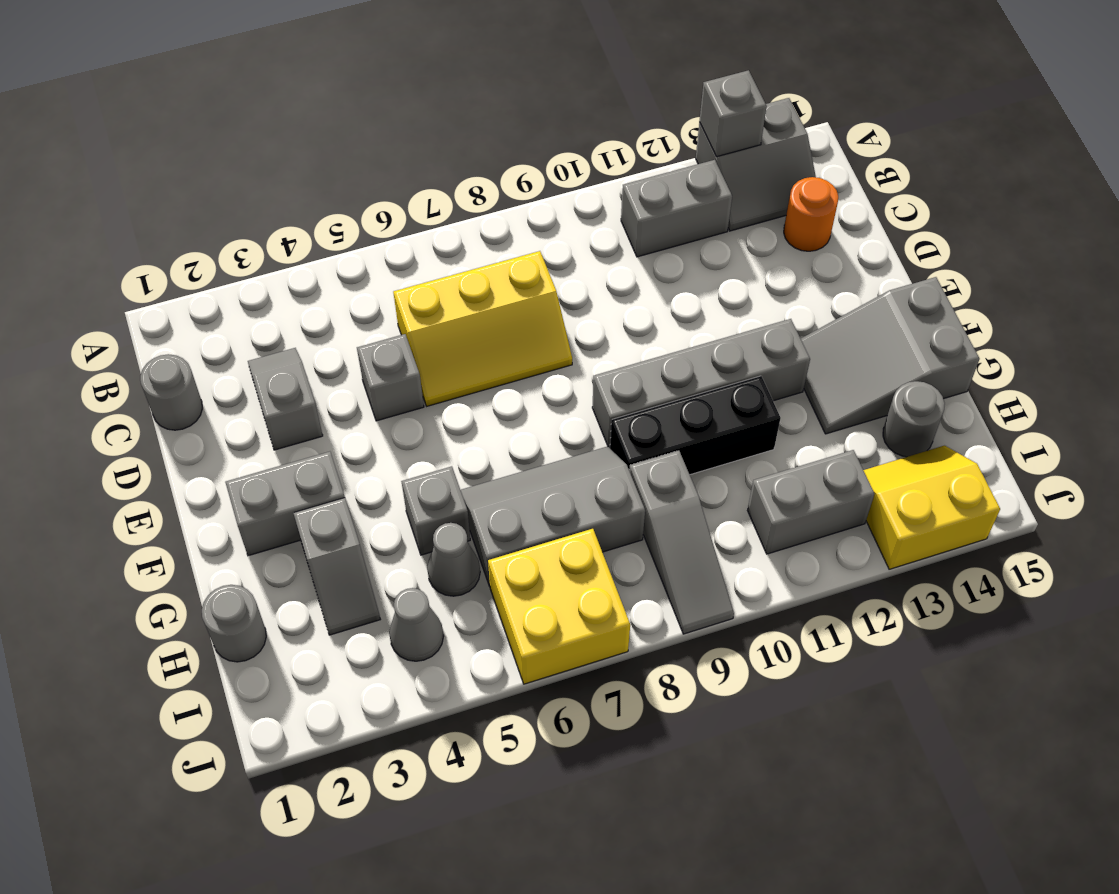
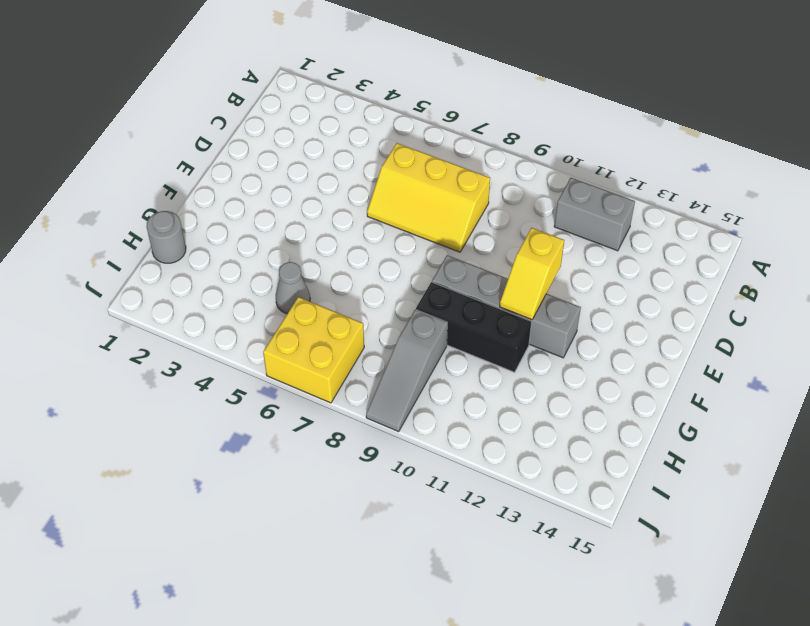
yellow 1x2 slope [500,228,564,320] -> none
none -> grey 2x2 slope [696,98,816,231]
none -> grey 1x1 round brick [140,354,202,430]
none -> grey 1x2 slope [248,348,323,450]

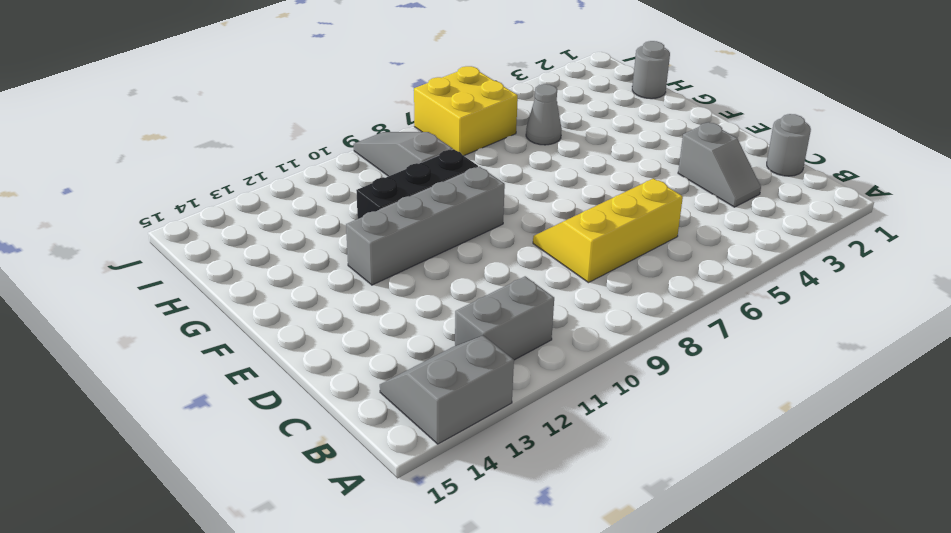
none -> orange 1x1 round brick [784,177,838,251]
none -> grey 1x1 brick [357,334,424,421]
none -> grey 1x2 brick [225,452,345,556]

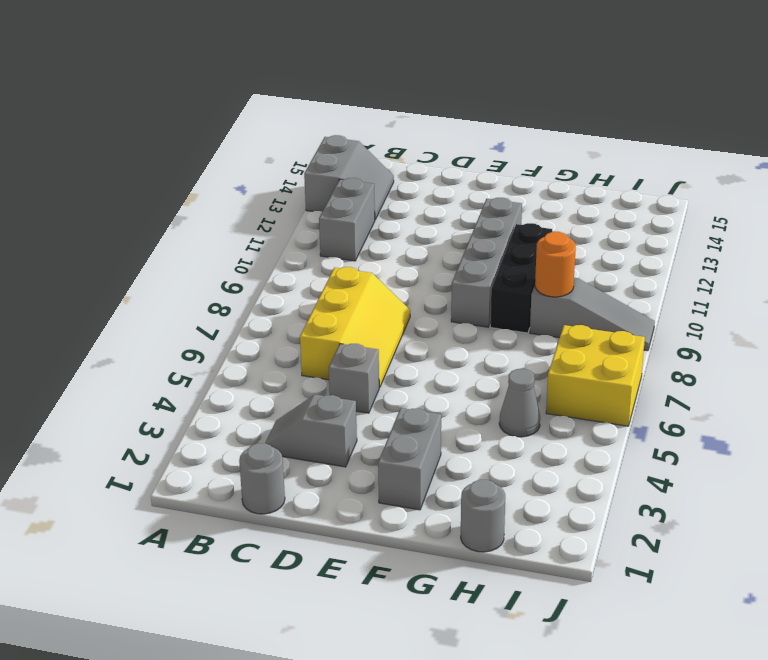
orange 1x1 round brick [535,232,576,297] -> orange 1x1 round brick moved to [784,177,838,251]
none -> grey 2x3 slope [801,277,979,434]
none -> grey 1x2 slope [294,498,380,635]
none -> grey 1x1 brick [401,466,470,555]

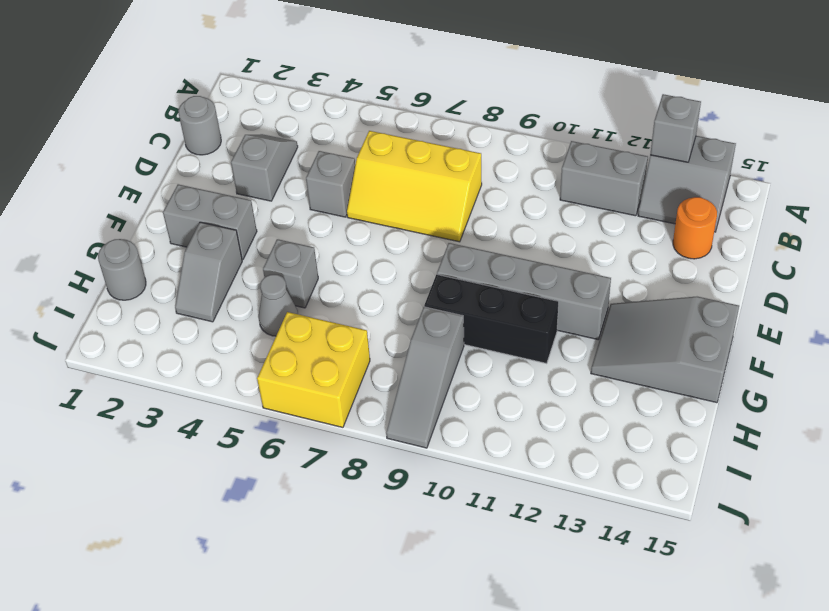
none -> grey 2x3 slope [461,446,645,586]
none -> grey 1x1 round brick [883,381,945,457]
none -> grey 1x1 cone [389,588,444,661]

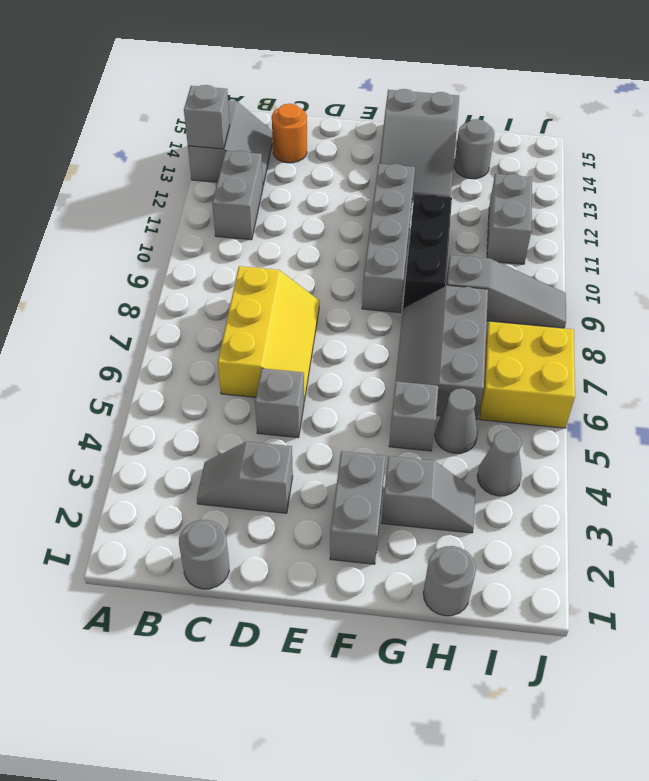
none -> yellow 2x2 slope [863,446,1000,569]

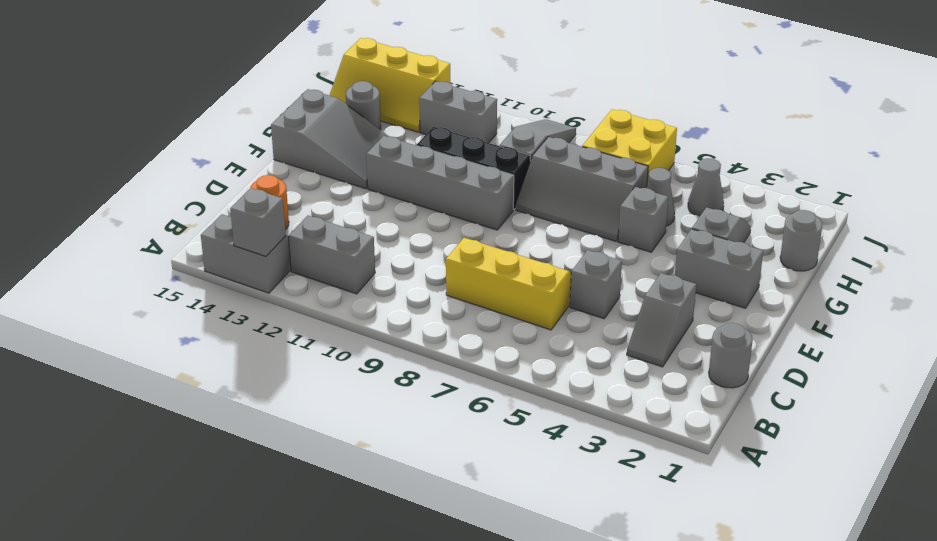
yellow 2x3 slope [330,38,450,132] -> yellow 2x2 slope [863,446,1000,569]

